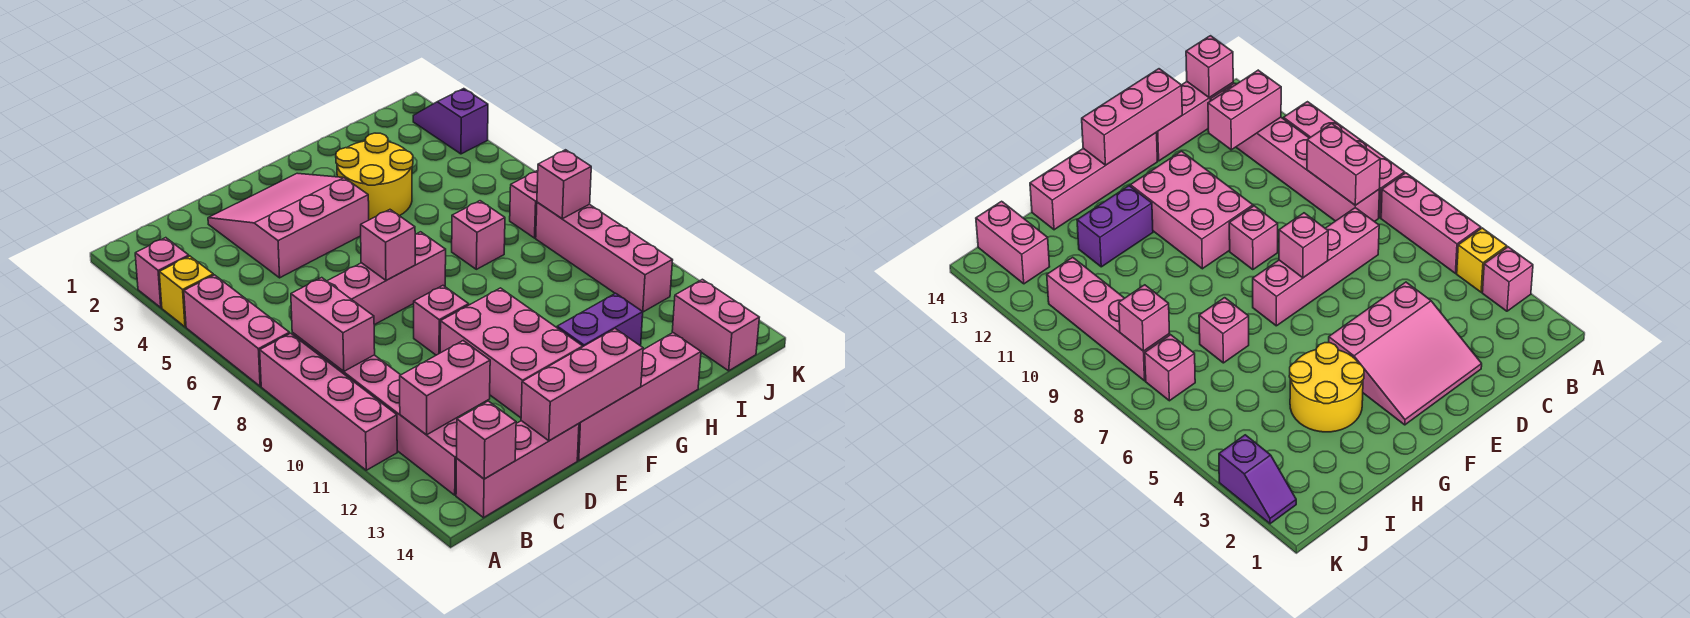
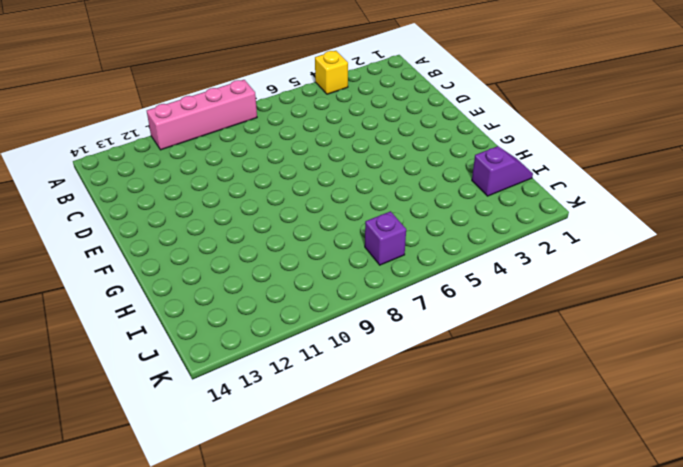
purple 1x2 slope [472,146,533,196] -> purple 1x2 slope moved to [413,89,488,154]
purple 1x1 brick [365,211,406,265] -> pink 1x1 brick [510,170,538,238]
none -> pink 1x1 brick [135,238,189,308]
none -> pink 1x3 brick [184,275,289,386]
none -> pink 1x6 brick [292,333,458,495]

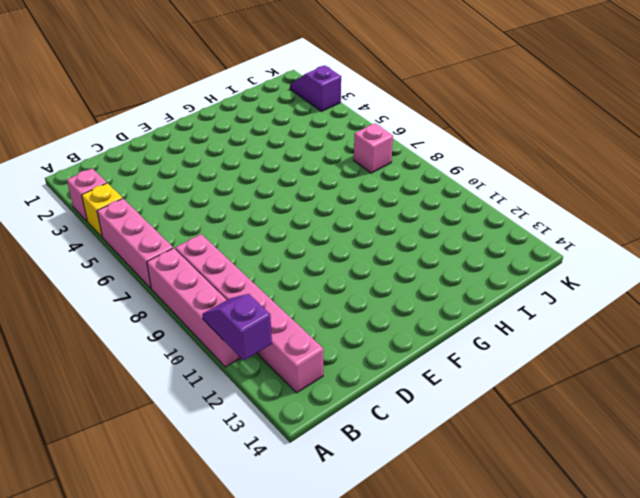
purple 1x2 slope [202,294,272,360] -> none
none -> pink 1x3 brick [456,421,579,518]
none -> pink 1x4 brick [327,232,446,325]
none -> pink 3x3 slope [208,173,369,278]

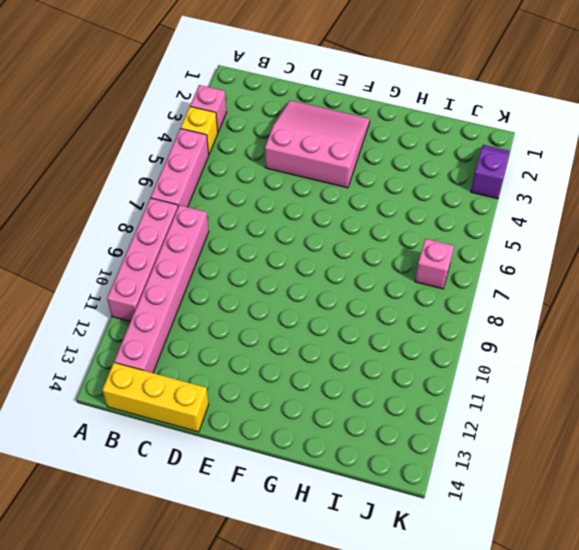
yellow 1x3 brick [102,363,209,432] -> pink 1x3 brick [456,421,579,518]
none -> pink 1x4 brick [327,232,446,325]
none -> pink 1x1 brick [414,286,469,355]
none -> pink 2x3 brick [440,288,583,418]

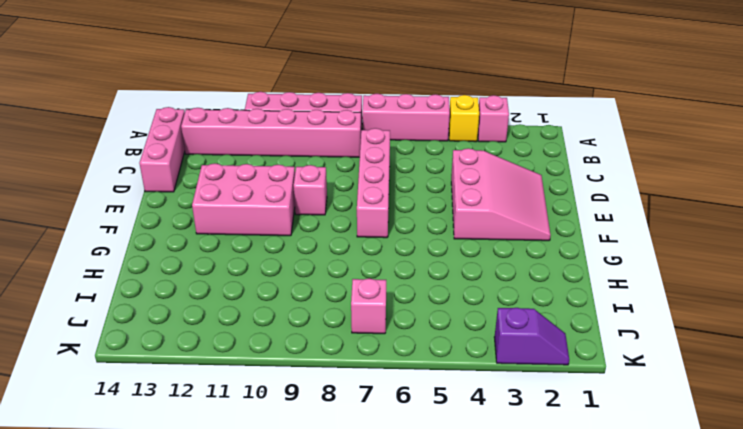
none -> pink 1x4 brick [577,333,701,460]
none -> yellow 2x2 round brick [336,133,413,220]
none -> purple 1x2 brick [557,293,643,346]

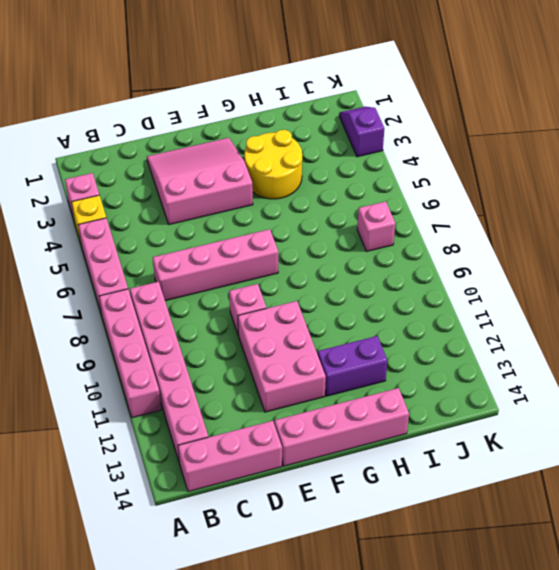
none -> pink 1x1 brick [452,201,505,269]
none -> pink 1x4 brick [536,202,673,312]
none -> pink 1x2 brick [672,279,759,371]

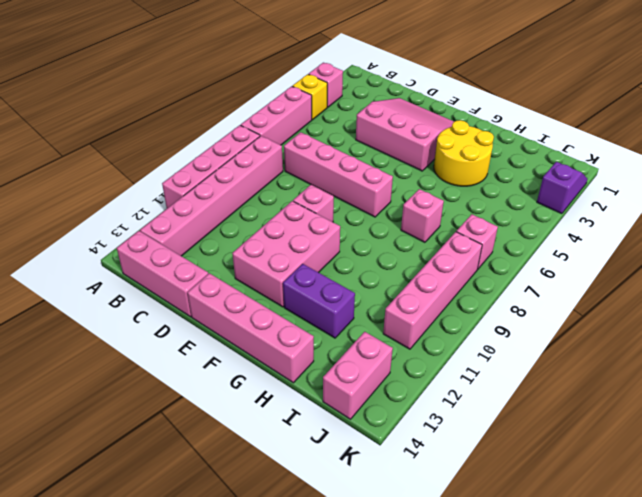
none -> pink 1x2 brick [291,278,375,371]
none -> pink 1x2 brick [400,341,490,435]
none -> pink 1x1 brick [457,401,516,479]

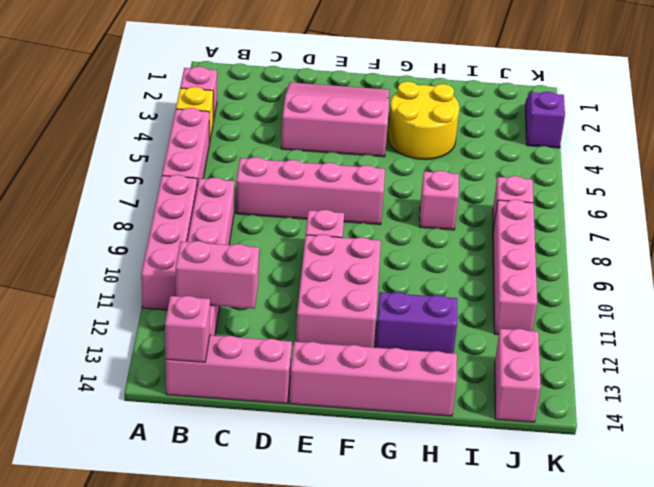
none -> pink 1x2 brick [291,278,375,371]
none -> pink 1x3 brick [521,329,643,441]
none -> pink 1x1 brick [361,210,415,280]

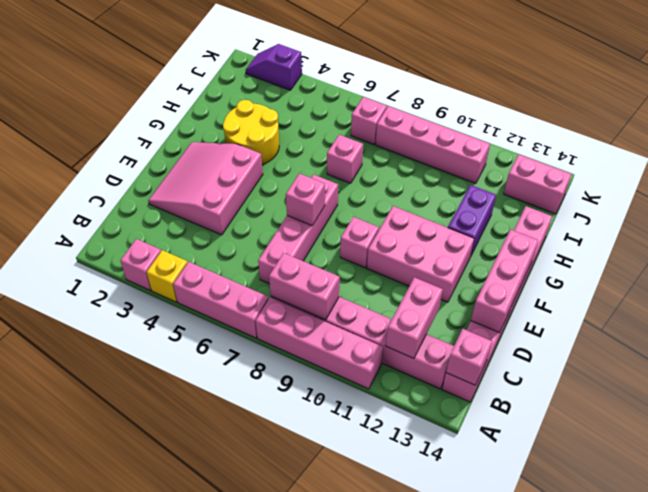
none -> pink 1x1 brick [537,150,591,219]

